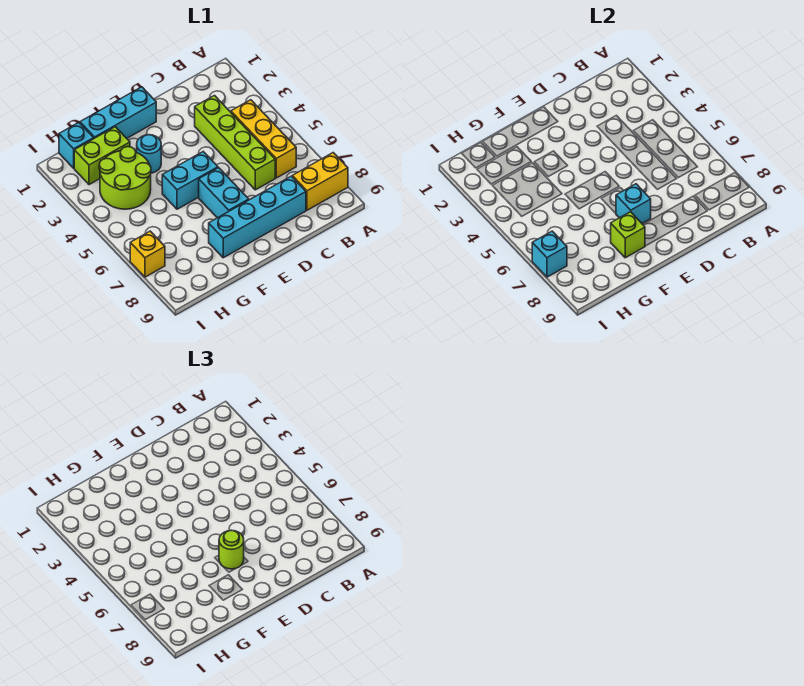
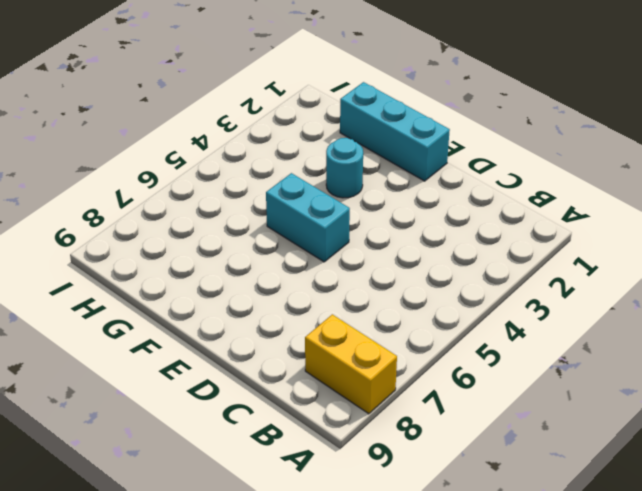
none -> yellow 1x3 brick [231,100,296,178]
none -> lime 1x4 brick [195,96,275,190]
none -> cyan 1x4 brick [209,176,306,258]

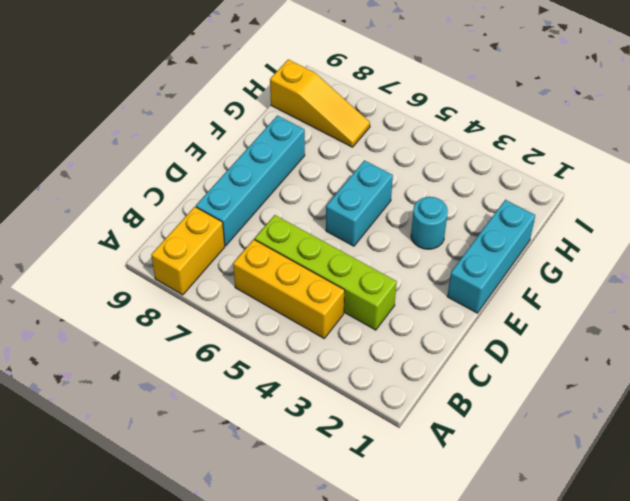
yellow 1x3 slope [270,59,370,147] -> none
none -> cyan 1x2 brick [199,168,249,218]
none -> lime 1x2 brick [74,127,130,185]
none -> lime 2x2 round brick [99,147,151,209]

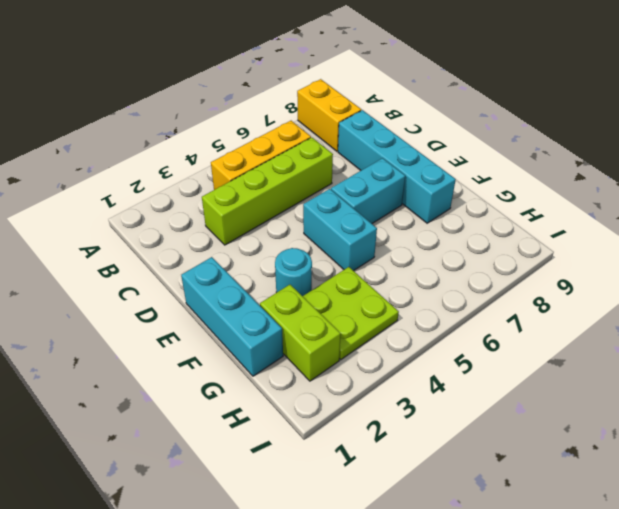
lime 2x2 plate [303,267,399,360] -> lime 2x2 round brick [99,147,151,209]
none -> cyan 1x1 brick [59,123,94,168]
none -> yellow 1x1 brick [130,231,165,277]
none -> cyan 1x1 brick [616,184,651,223]

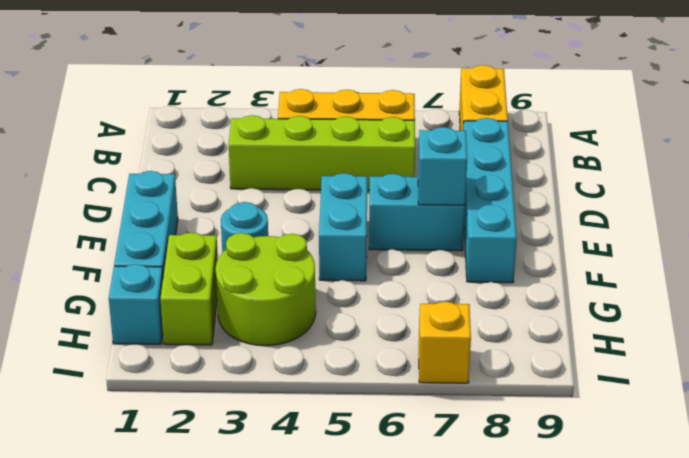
none -> lime 1x1 brick [611,212,645,258]
none -> cyan 1x1 brick [532,231,567,277]
none -> lime 1x1 round brick [219,530,244,569]

